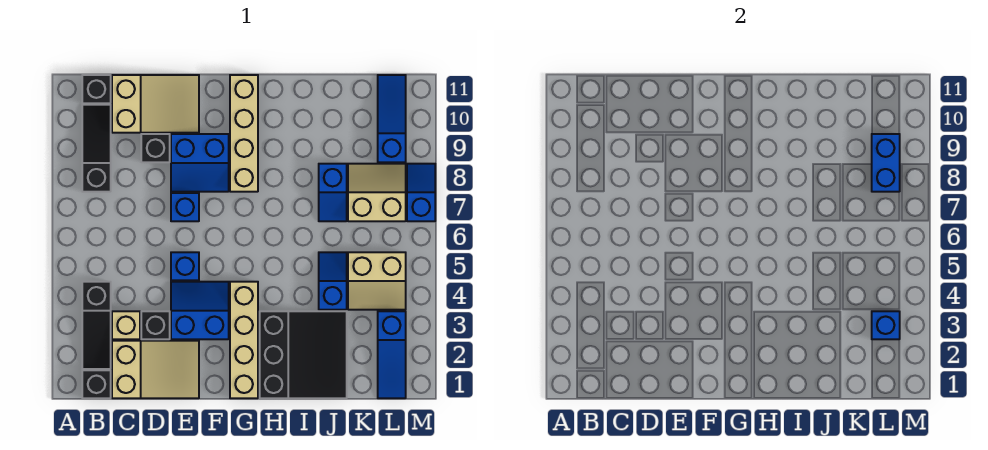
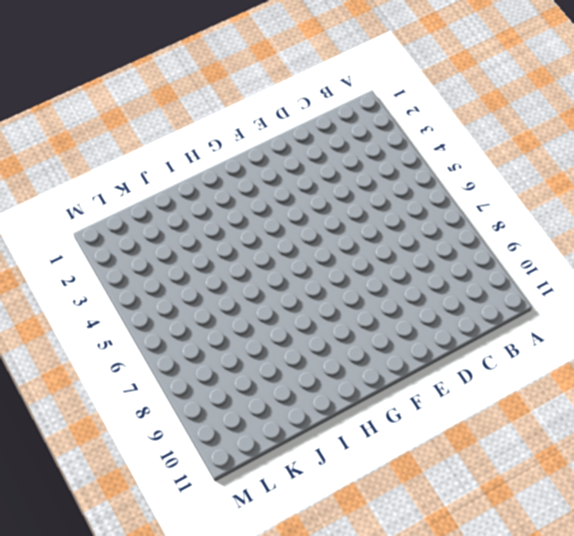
none -> black 1x1 brick [82,370,111,398]
none -> black 1x3 slope [82,282,111,369]
none -> black 1x3 slope [82,105,111,192]

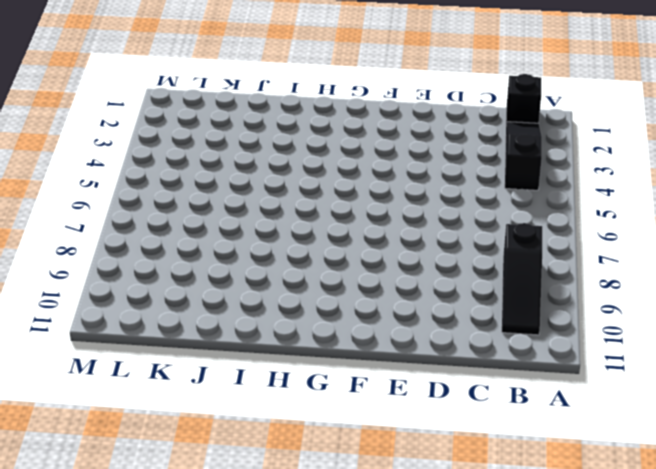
none -> black 1x1 brick [82,75,111,103]
none -> tan 2x3 slope [112,341,199,398]
none -> tan 1x1 brick [112,311,140,339]

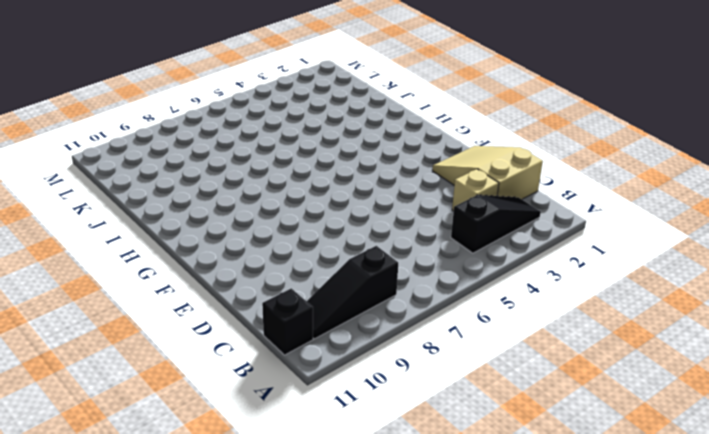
none -> black 1x1 brick [82,370,111,398]
none -> tan 2x3 slope [112,75,199,133]
none -> black 1x1 brick [141,311,170,339]

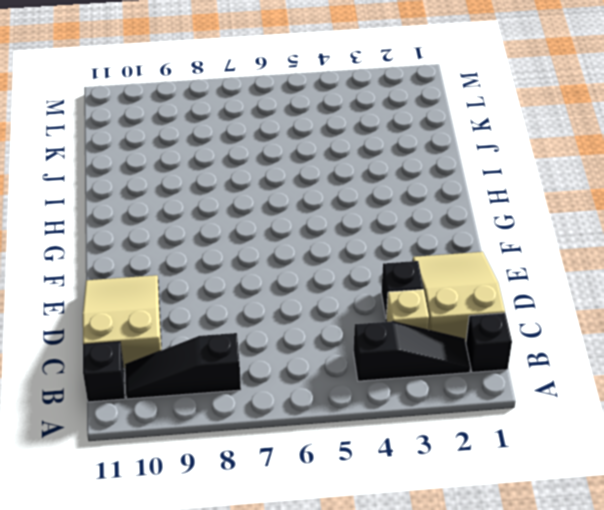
none -> black 1x1 brick [141,134,170,162]
none -> blue 2x2 slope [171,282,229,339]
none -> blue 1x1 brick [171,252,199,280]

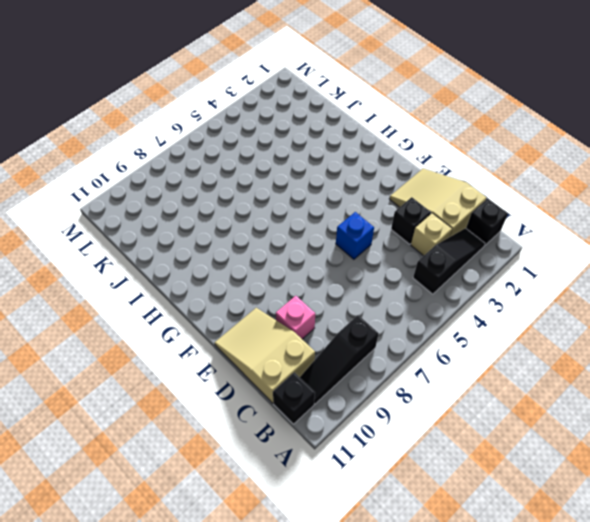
pink 1x1 brick [276,296,315,339] -> black 1x1 brick [141,134,170,162]
none -> blue 2x2 slope [171,282,229,339]
none -> blue 1x1 brick [171,193,199,221]
none -> blue 2x2 slope [171,134,229,192]

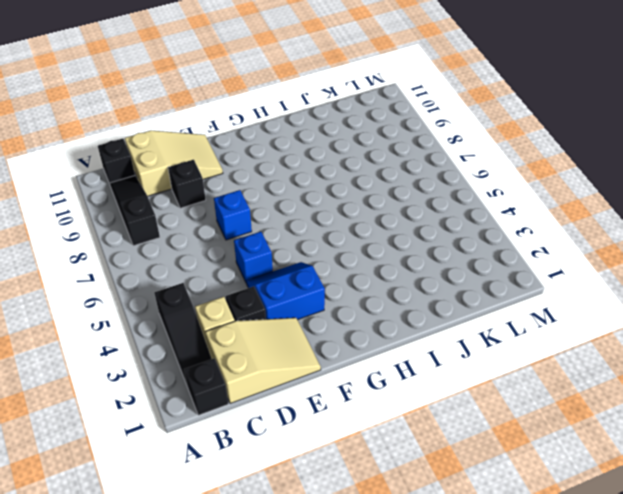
none -> blue 2x2 slope [171,134,229,192]
none -> tan 1x4 brick [230,282,258,398]
none -> tan 1x4 brick [230,75,258,192]

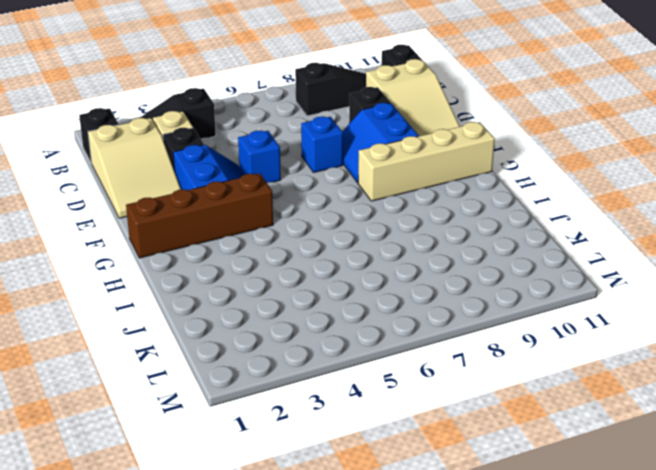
brown 1x4 brick [126,173,273,258] -> tan 1x4 brick [230,282,258,398]
none -> black 3x3 slope [260,311,347,398]
none -> blue 1x2 slope [319,252,347,310]
none -> blue 1x2 slope [319,164,347,221]

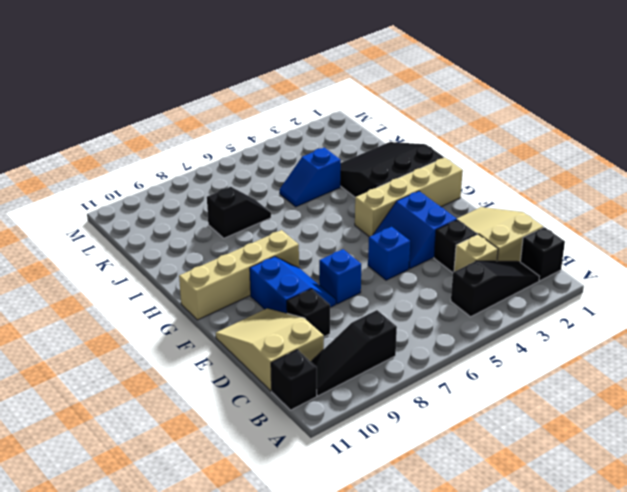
black 1x2 slope [207,187,271,238] -> blue 1x2 slope [319,164,347,221]
none -> tan 2x2 slope [348,252,406,310]
none -> tan 2x2 slope [348,164,406,221]
none -> blue 1x3 slope [378,311,406,398]

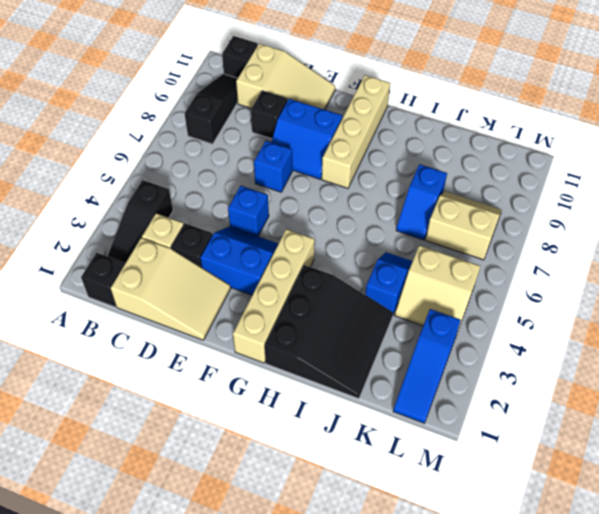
none -> blue 1x3 slope [378,75,406,162]
none -> blue 1x2 slope [407,164,435,221]
none -> blue 1x1 brick [872,311,900,339]

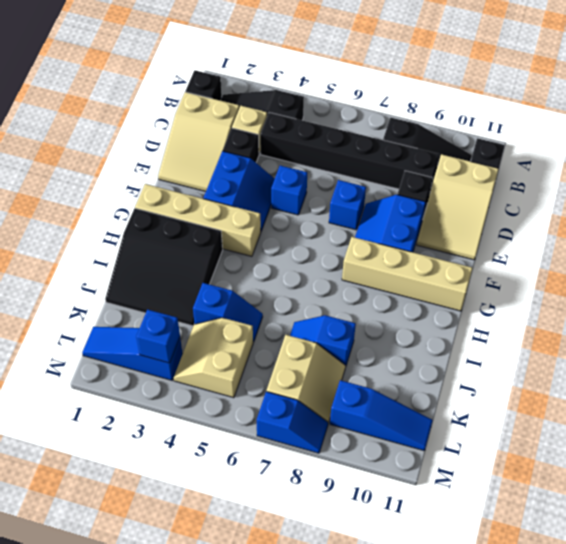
black 1x6 brick [260,113,440,192] -> none
none -> blue 1x2 brick [872,134,900,192]

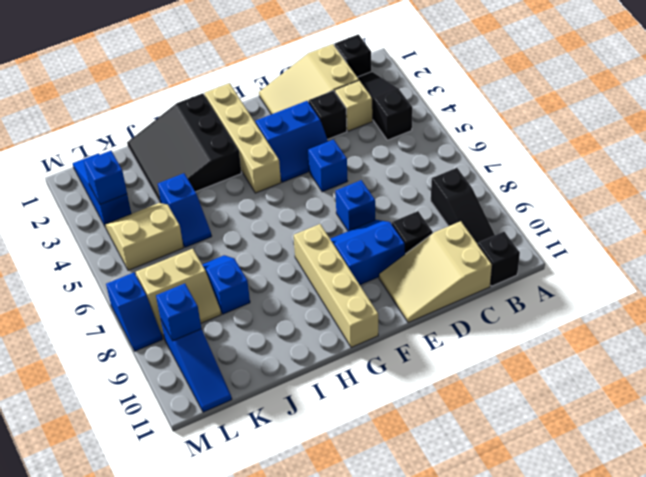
blue 1x1 brick [156,283,201,341] -> blue 1x2 brick [872,134,900,192]

